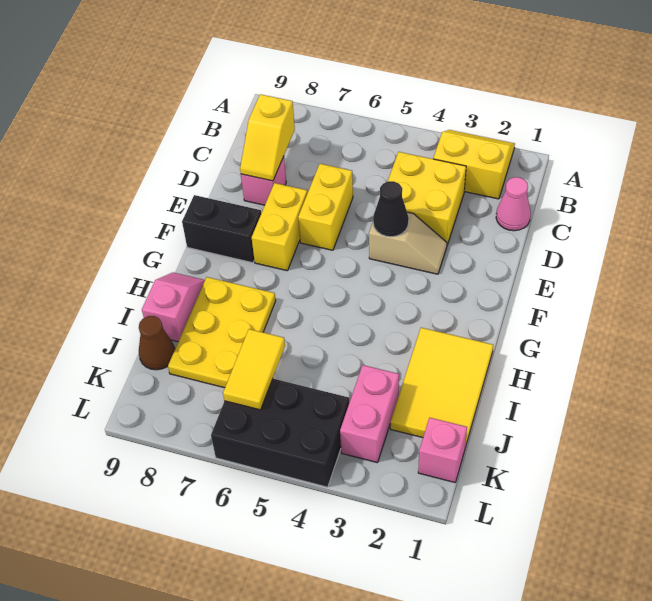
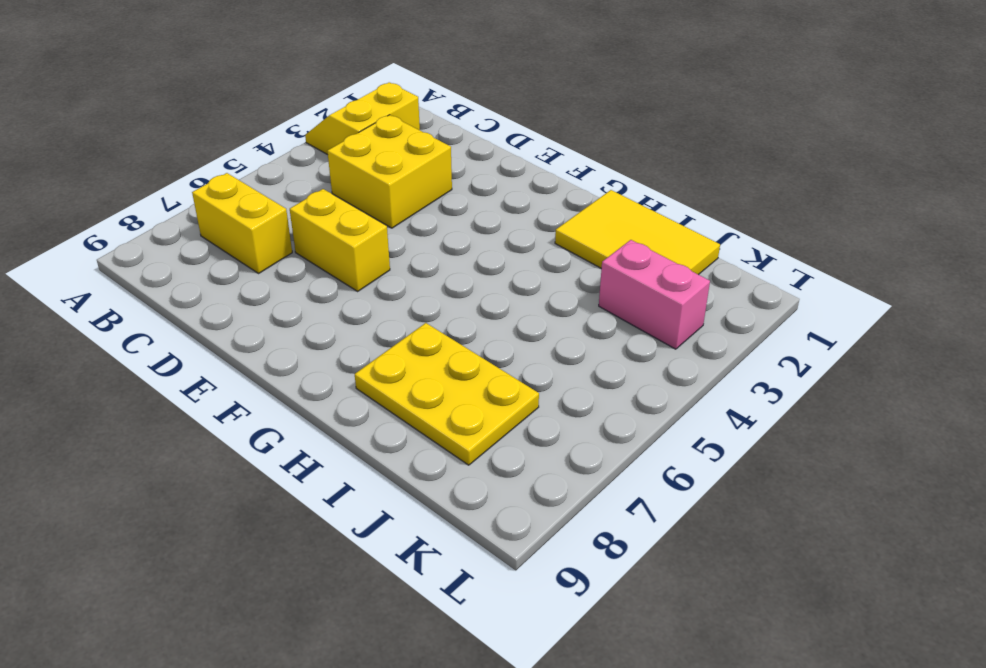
yellow 1x2 brick [192,173,292,273] -> yellow 1x2 brick moved to [252,183,307,271]
none -> pink 1x1 cone [496,177,531,231]
none -> pink 1x1 brick [241,156,286,205]
none -> tan 1x2 slope [369,212,447,274]

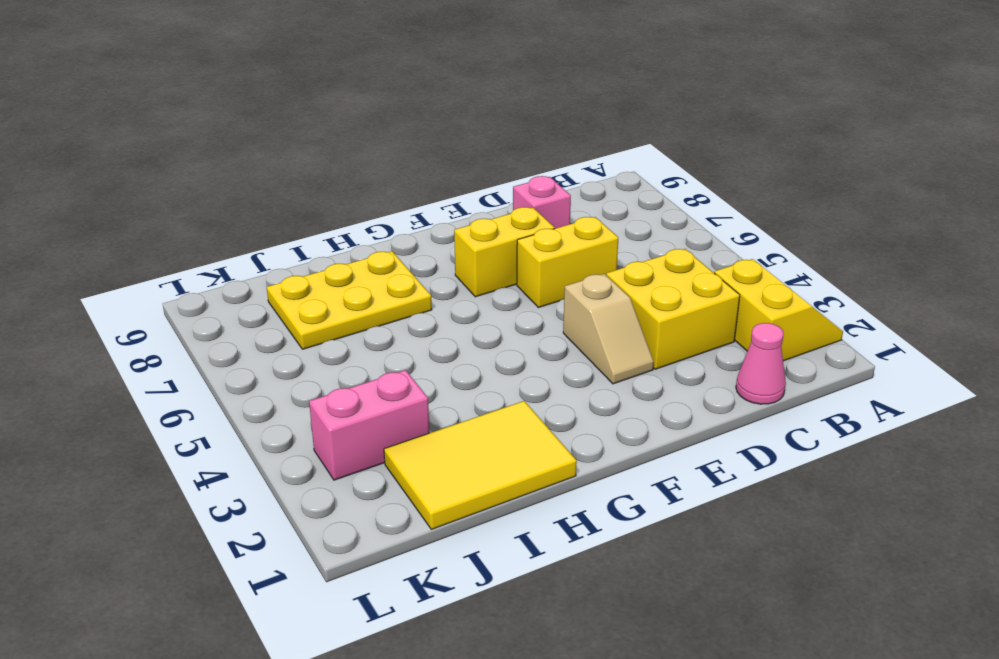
none -> black 1x2 brick [182,195,261,263]
none -> pink 1x2 slope [142,272,205,342]
none -> brown 1x1 cone [139,316,175,370]

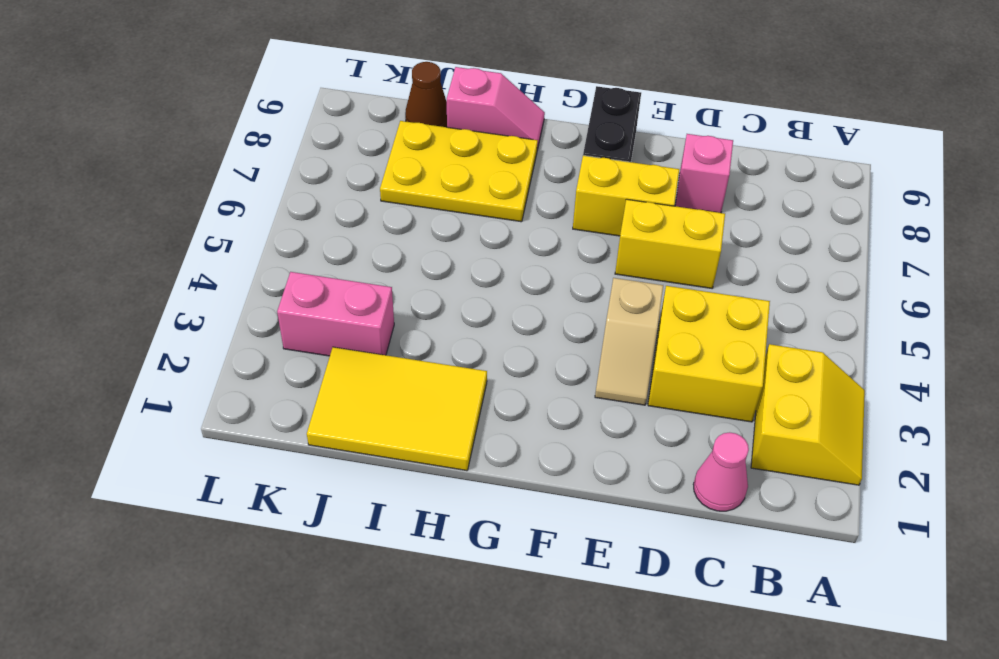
none -> pink 1x1 brick [418,418,467,482]
none -> black 2x3 brick [211,379,349,487]
none -> yellow 1x2 slope [240,94,295,181]

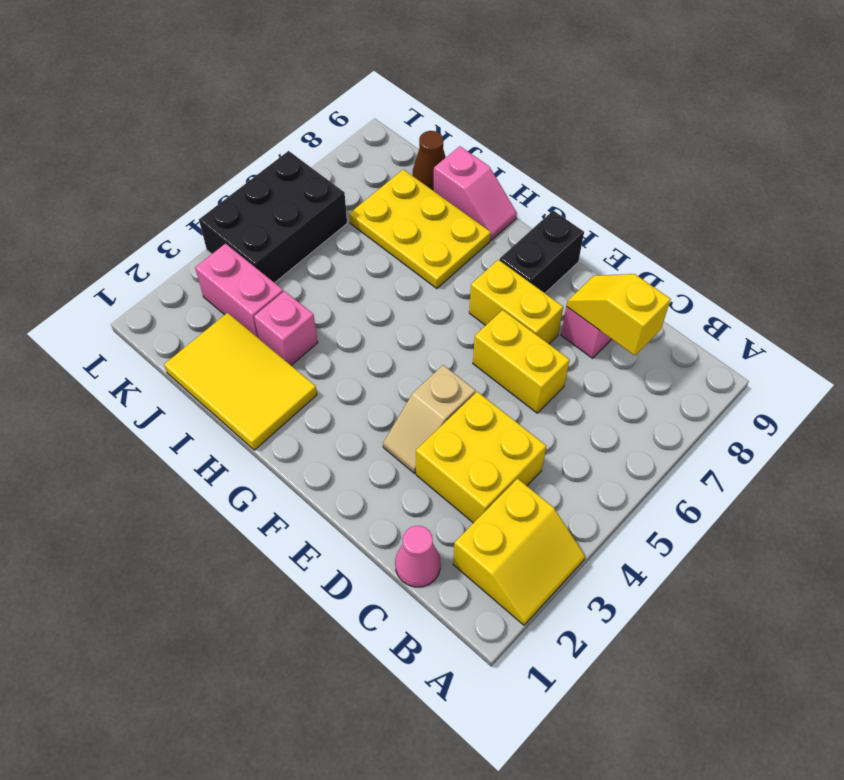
pink 1x1 brick [254,291,318,365] -> pink 1x1 brick moved to [418,418,467,482]
none -> black 1x1 cone [373,181,409,237]
none -> yellow 1x2 tile [223,329,285,410]

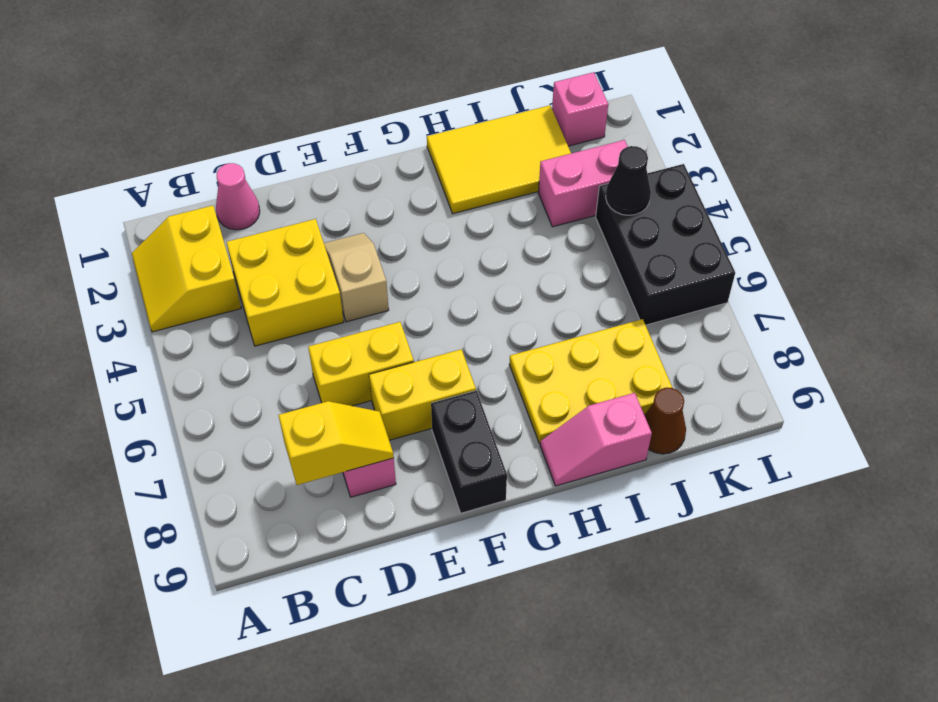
black 1x1 cone [606,146,651,215] -> black 1x1 cone moved to [373,181,409,237]
none -> yellow 1x2 tile [223,329,285,410]

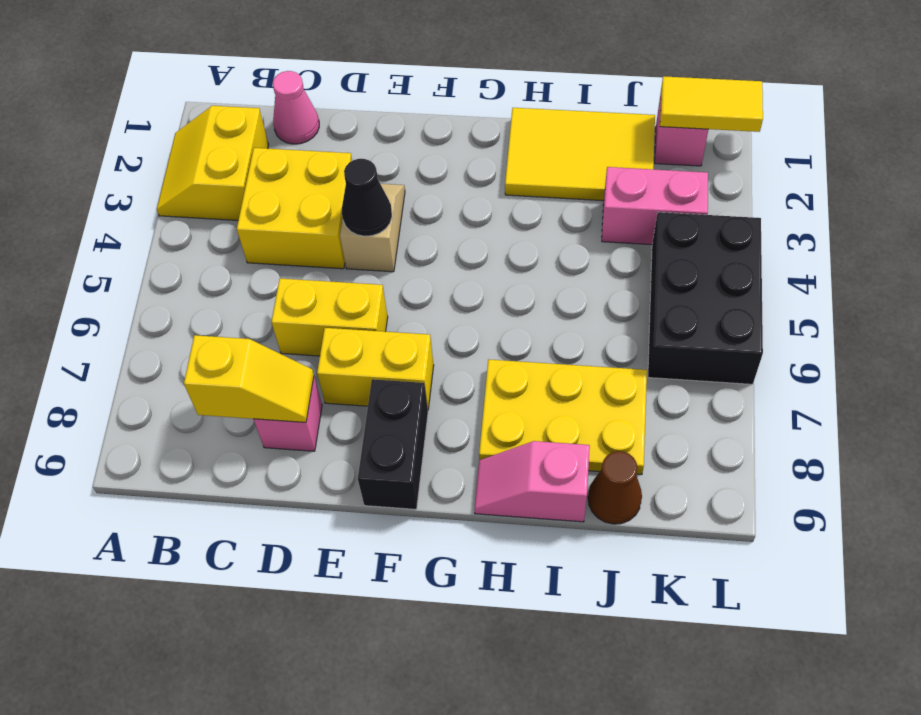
yellow 1x2 tile [660,76,763,132] -> yellow 1x2 tile moved to [223,329,285,410]

